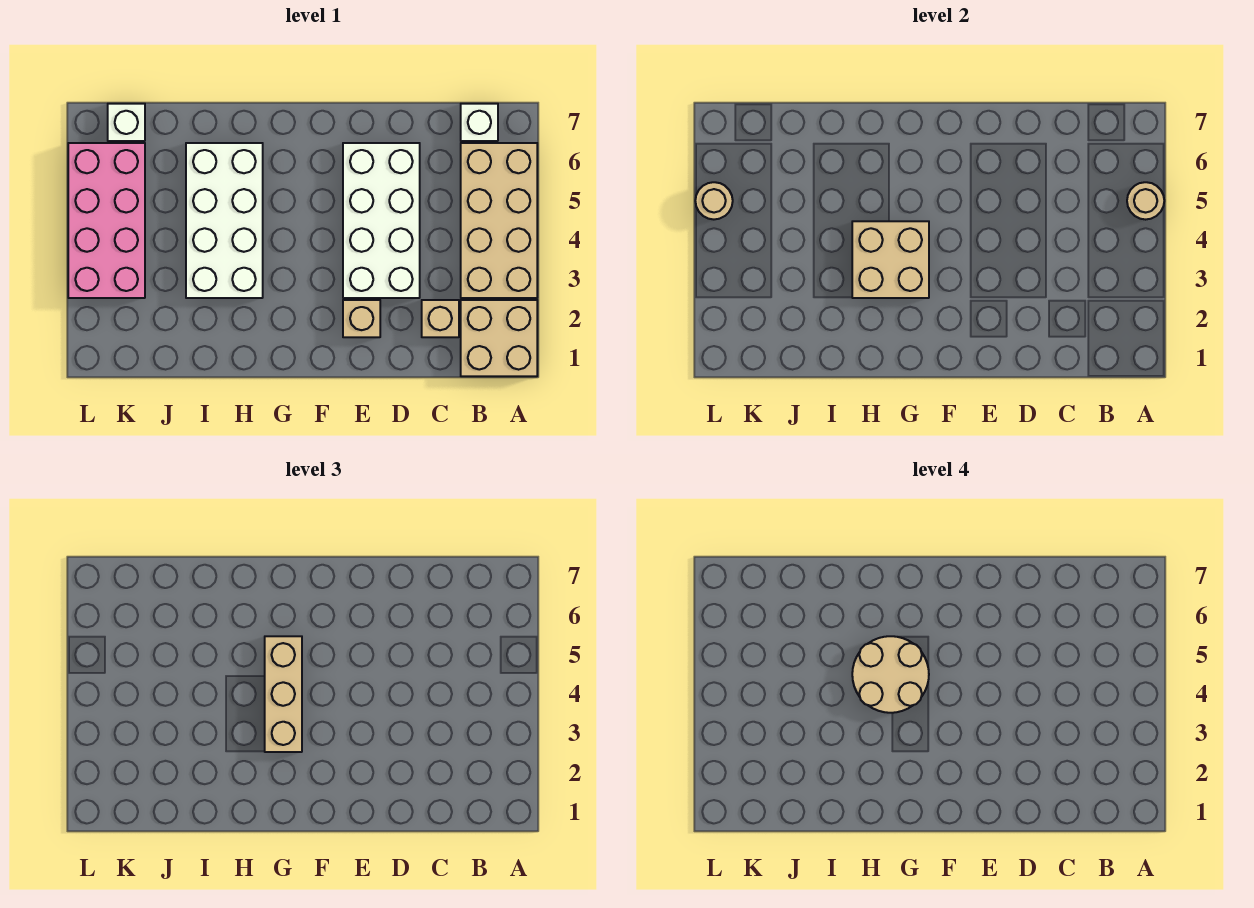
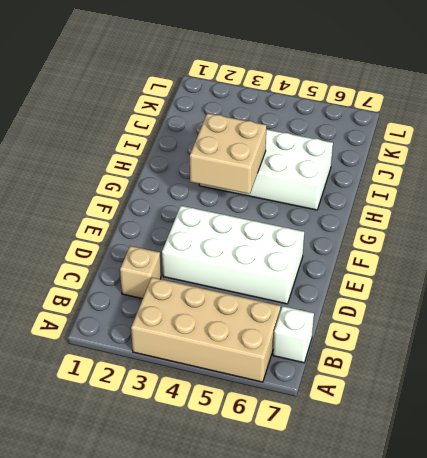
none -> tan 2x2 brick [461,300,537,376]
none -> tan 1x1 brick [343,300,380,337]
none -> pink 2x4 brick [68,143,145,298]

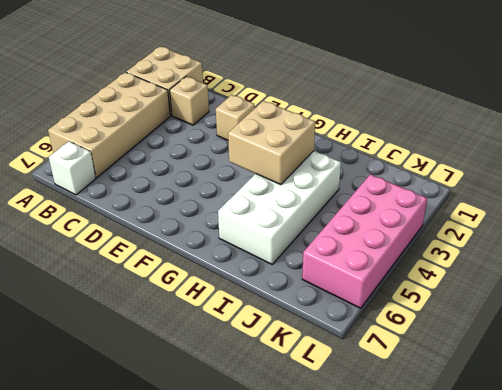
none -> white 2x4 brick [343,143,420,298]
none -> white 1x1 brick [108,104,145,141]
none -> tan 1x1 round brick [1127,182,1164,220]

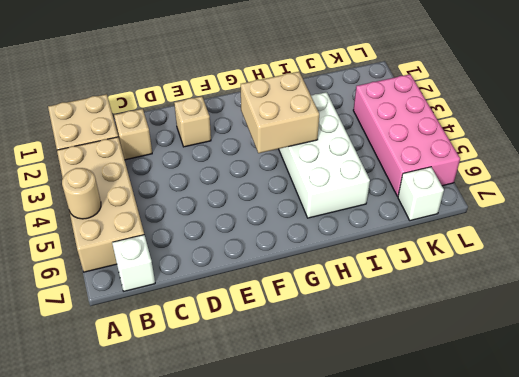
none -> white 2x4 brick [343,143,420,298]
none -> tan 1x1 round brick [695,182,733,219]
none -> tan 1x3 brick [265,636,302,752]

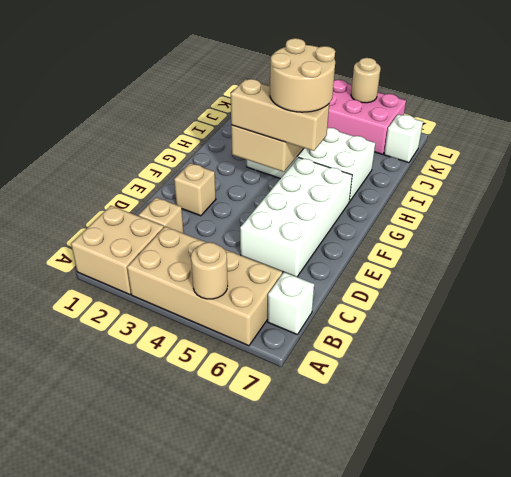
white 2x4 brick [240,157,352,277] -> white 2x4 brick turned to [343,143,420,298]

